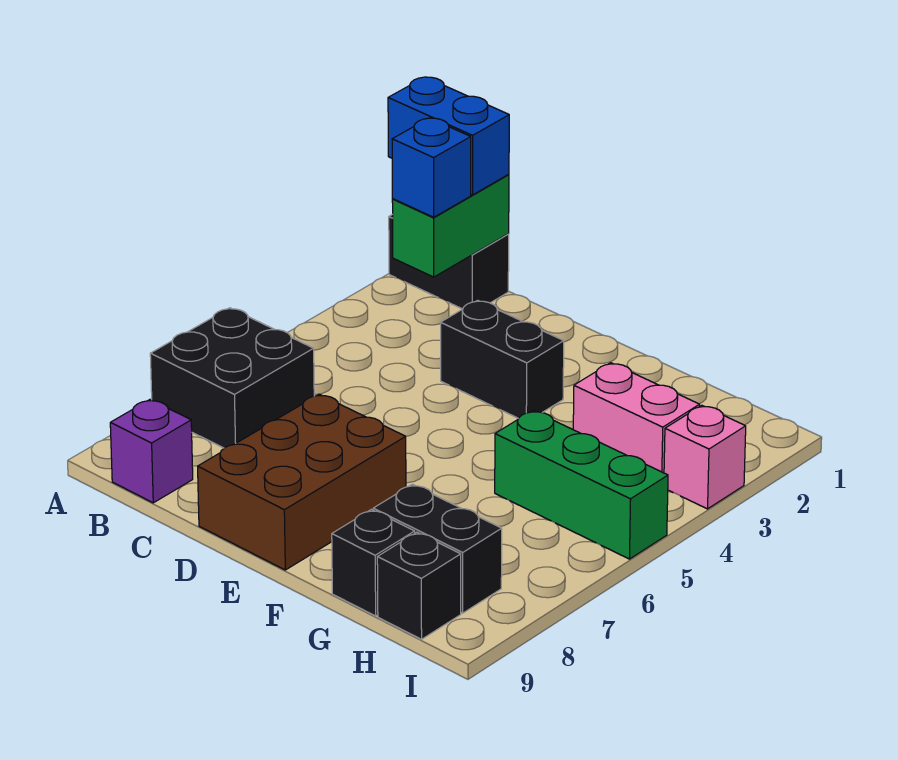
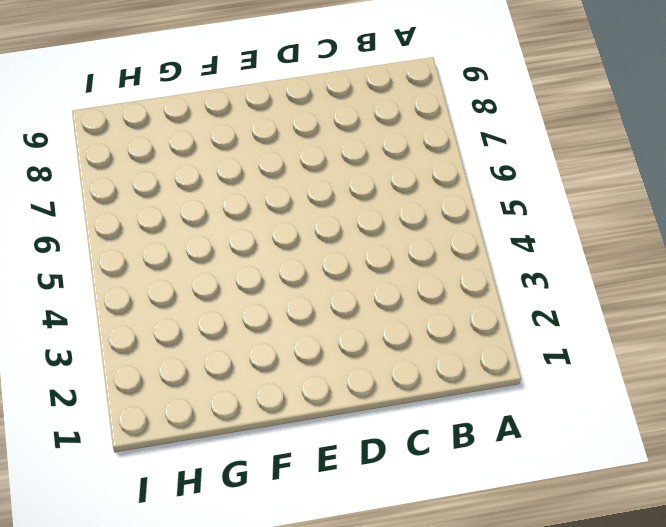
none -> black 1x2 brick [389,214,509,309]
none -> black 2x2 brick [150,308,314,448]
none -> purple 1x1 brick [110,400,193,503]

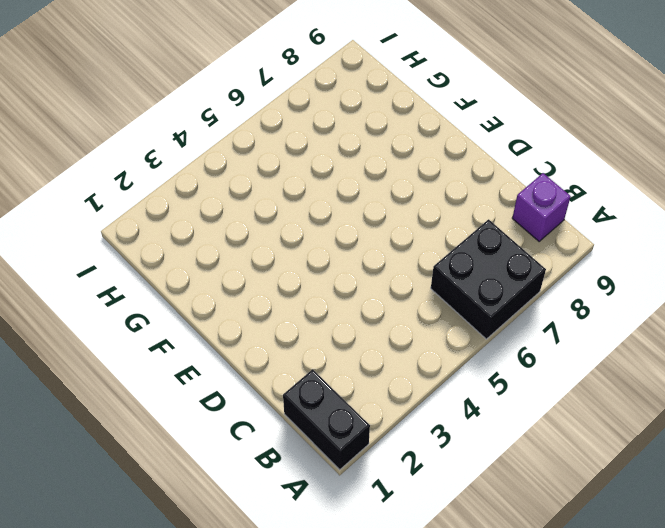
none -> black 1x2 brick [440,300,564,418]
none -> brown 2x3 brick [198,394,406,570]
none -> pink 1x2 brick [573,363,700,473]

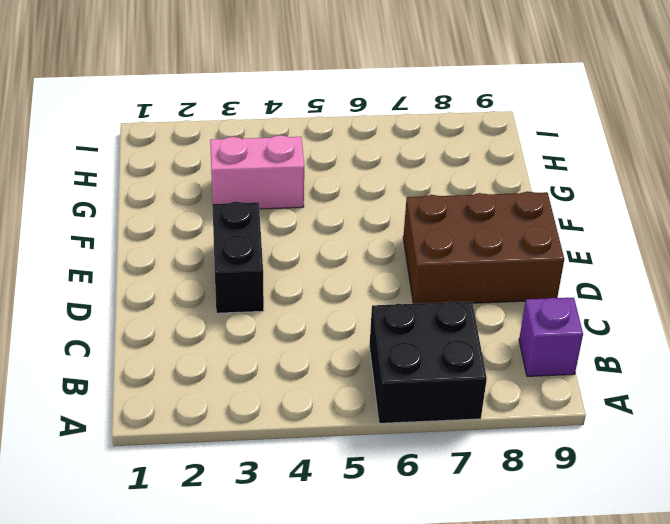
pink 1x2 brick [210,135,304,209] -> pink 1x2 brick turned to [573,363,700,473]
none -> black 1x2 brick [389,214,509,309]
none -> green 1x3 brick [495,411,668,559]
none -> black 1x2 brick [373,484,502,613]

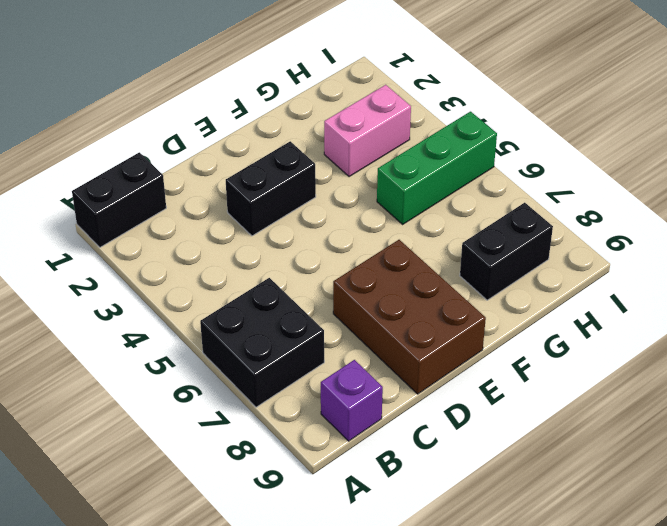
none -> black 1x1 brick [332,509,415,616]
none -> black 1x1 brick [377,532,461,639]
none -> pink 1x1 brick [664,405,746,509]

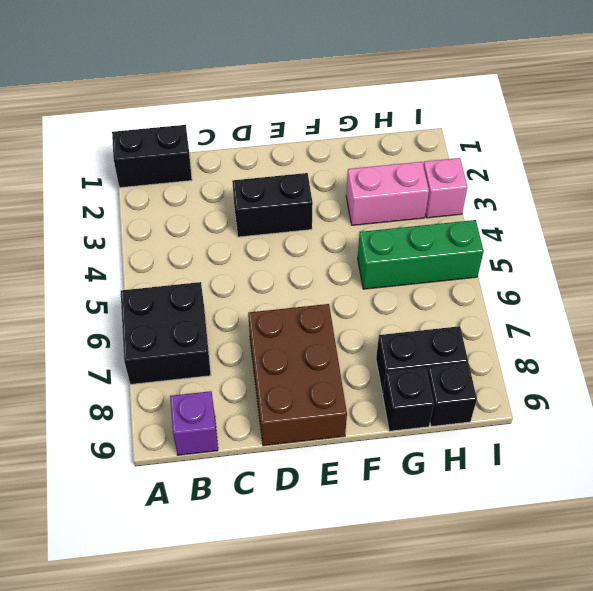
none -> green 1x2 brick [392,175,509,277]
none -> blue 1x2 brick [388,77,509,195]
none -> blue 1x1 brick [392,118,471,217]

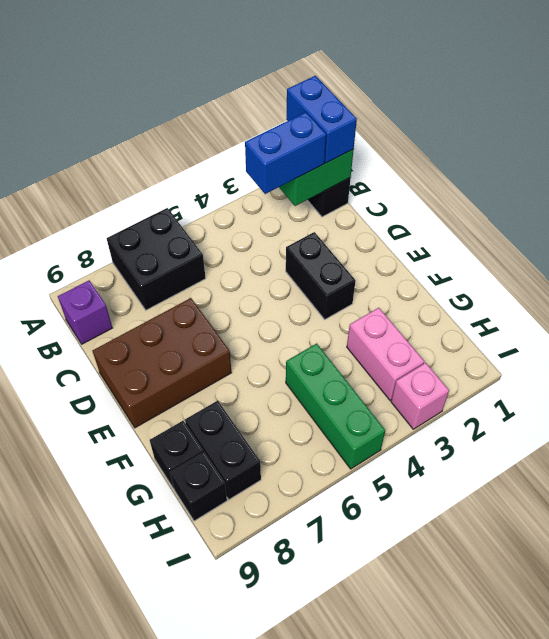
blue 1x2 brick [245,112,326,194] -> blue 1x1 brick [392,118,471,217]

